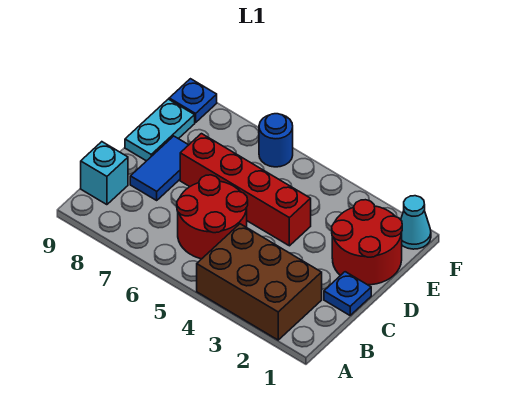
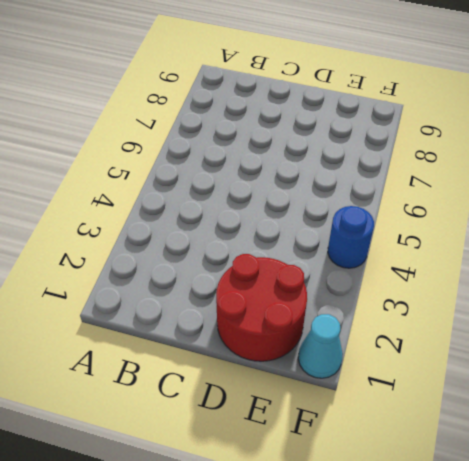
blue 1x1 round brick [328,206,374,268] -> blue 1x1 round brick moved to [259,114,293,167]
none -> brown 2x3 brick [197,224,322,340]
none -> red 2x2 round brick [177,175,248,259]

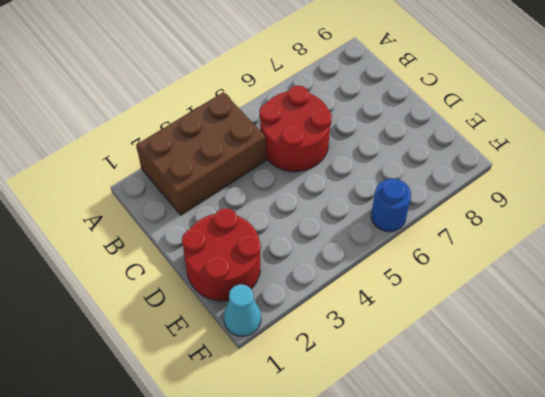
none -> cyan 1x1 brick [81,142,128,205]
none -> blue 1x1 plate [324,272,371,315]

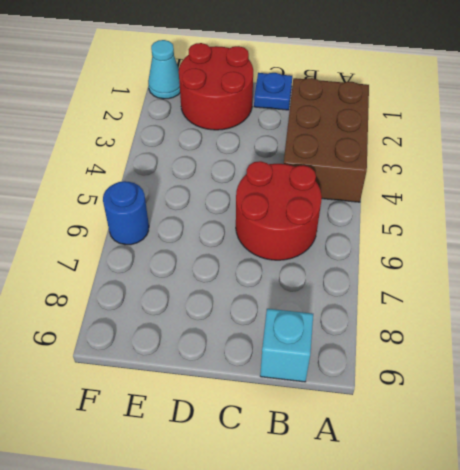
none -> blue 1x2 tile [130,136,188,200]
none -> red 1x4 brick [180,134,311,246]

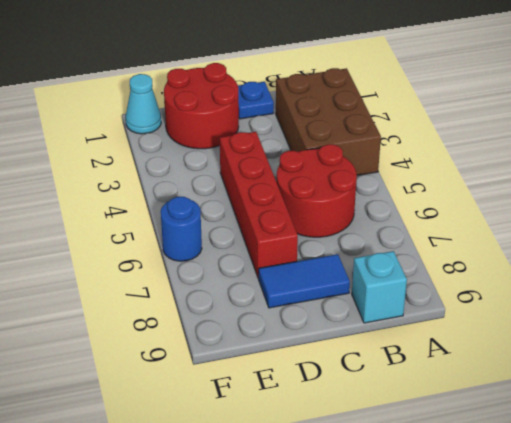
none -> cyan 1x2 plate [125,99,195,161]
none -> blue 1x1 plate [169,79,217,123]

